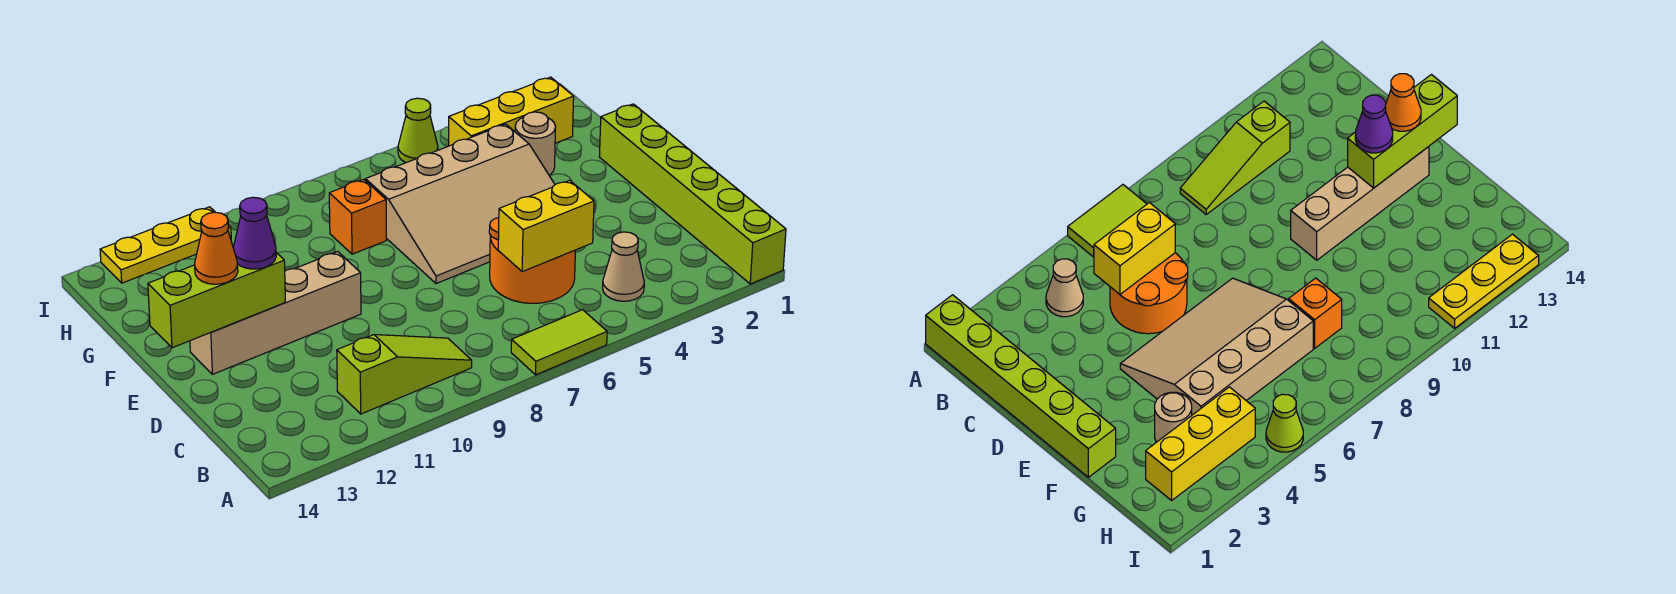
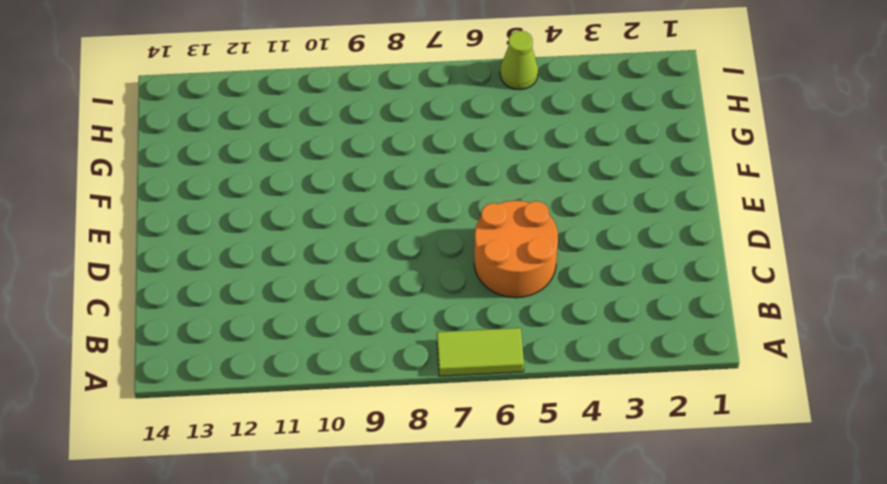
none -> lime 1x6 brick [599,104,786,284]
none -> tan 1x1 cone [603,232,644,301]
none -> lime 1x3 slope [337,335,472,414]

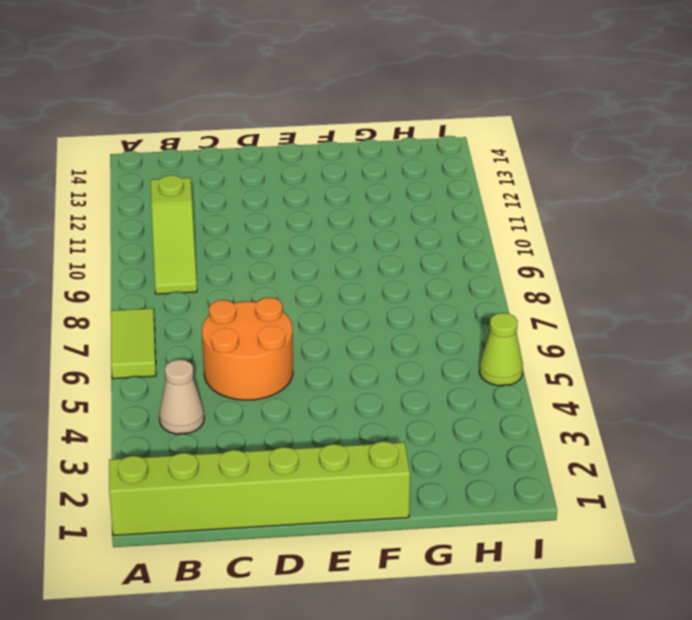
none -> tan 3x4 slope [366,124,555,284]
none -> tan 1x4 brick [190,252,361,374]
none -> tan 1x1 round brick [515,112,556,175]

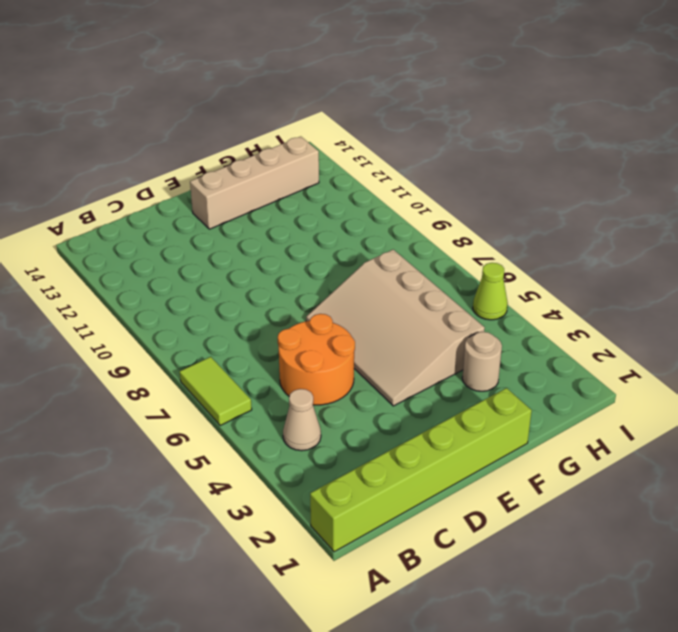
tan 1x4 brick [190,137,319,229] -> tan 1x4 brick turned to [190,252,361,374]
none -> lime 1x3 slope [337,335,472,414]
none -> orange 1x1 brick [329,179,386,254]
none -> yellow 1x3 brick [449,77,574,146]

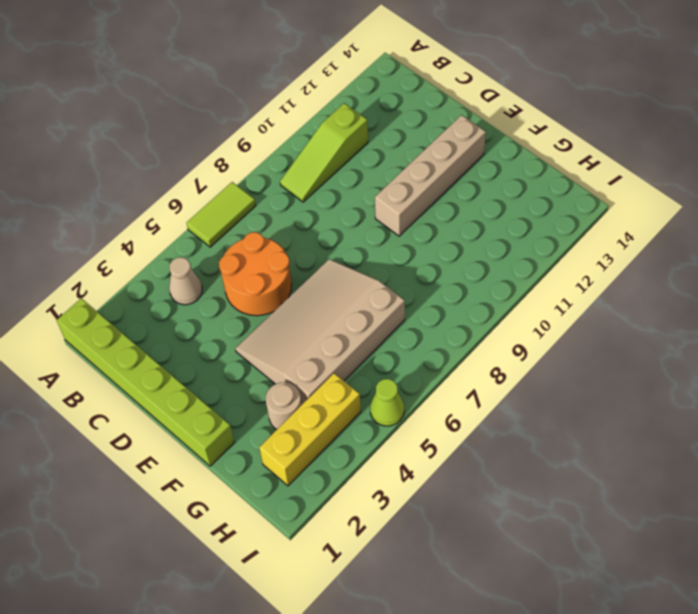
none -> orange 1x1 brick [329,179,386,254]
none -> yellow 1x3 plate [100,207,231,283]
none -> yellow 1x2 brick [498,180,594,272]

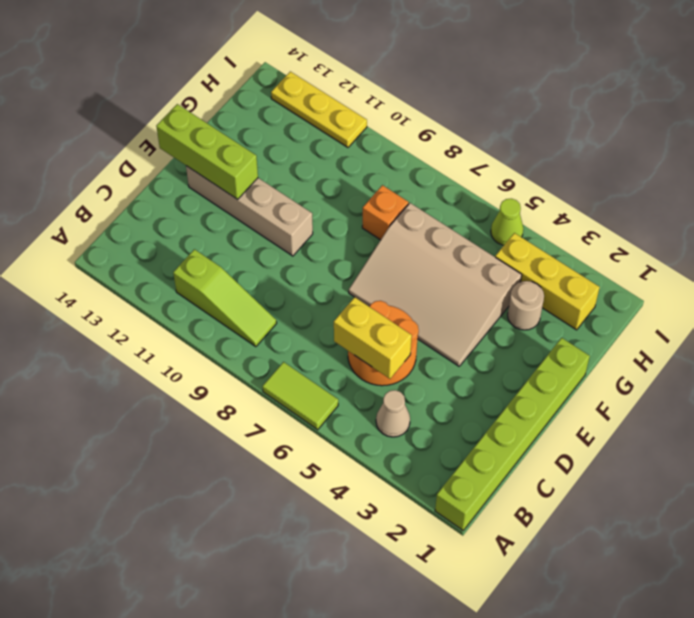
none -> purple 1x1 cone [233,197,276,269]
none -> orange 1x1 cone [195,212,238,284]

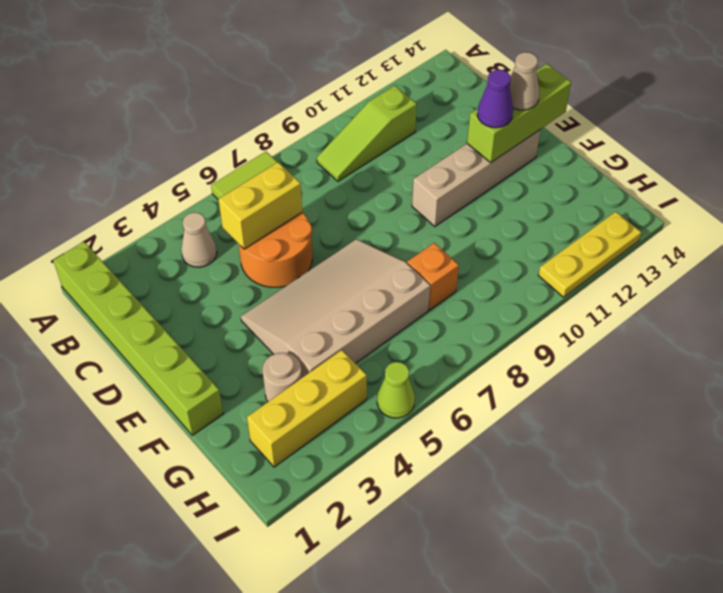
tan 1x1 cone [510,52,539,110] -> orange 1x1 cone [195,212,238,284]

